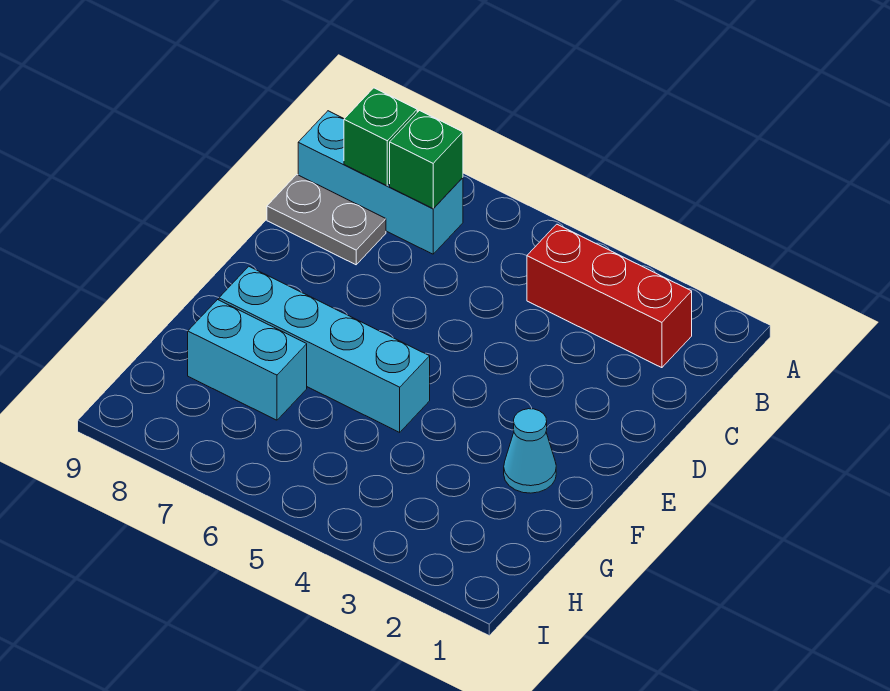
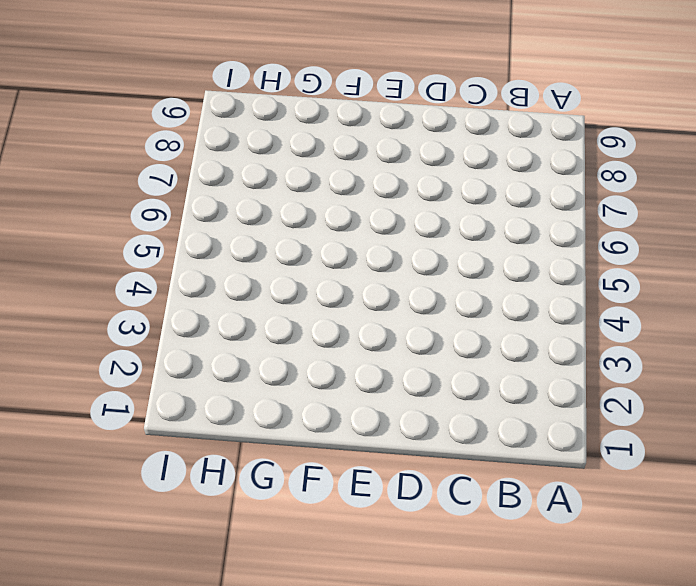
none -> red 1x3 brick [527,224,692,368]
none -> cyan 1x3 brick [298,111,463,254]

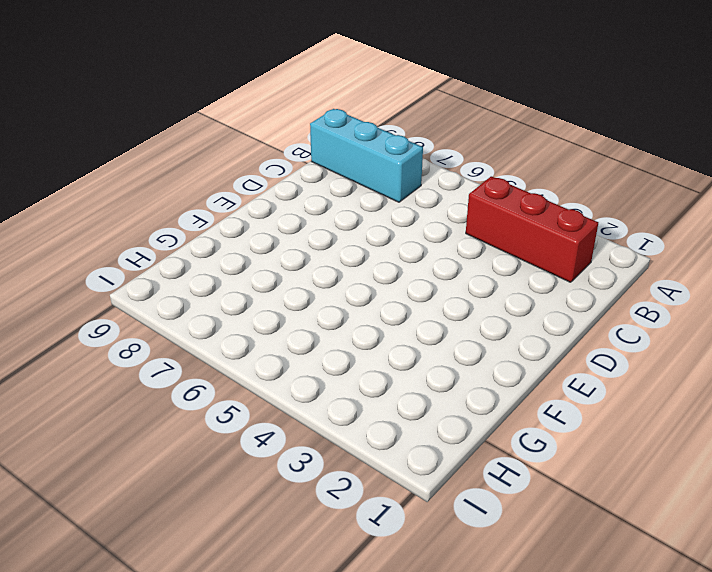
none -> grey 1x2 plate [267,175,386,265]
none -> cyan 1x1 cone [504,409,556,493]

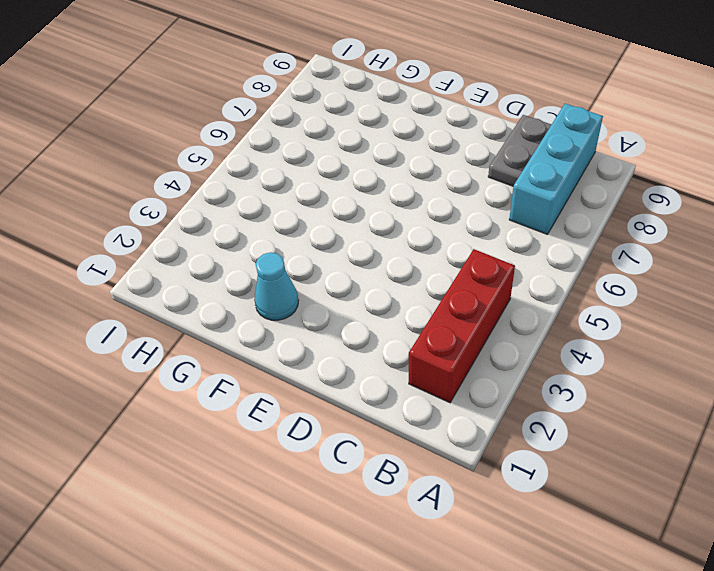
none -> cyan 1x4 brick [219,266,430,432]
none -> cyan 1x2 brick [188,300,307,420]

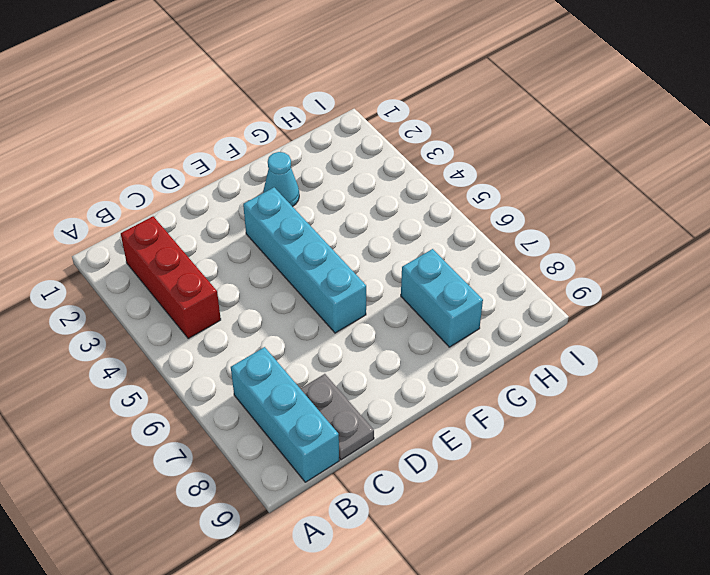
cyan 1x4 brick [243,187,366,333] -> cyan 1x4 brick moved to [219,266,430,432]
none -> green 1x1 brick [390,111,463,208]
none -> green 1x1 brick [344,88,417,186]

